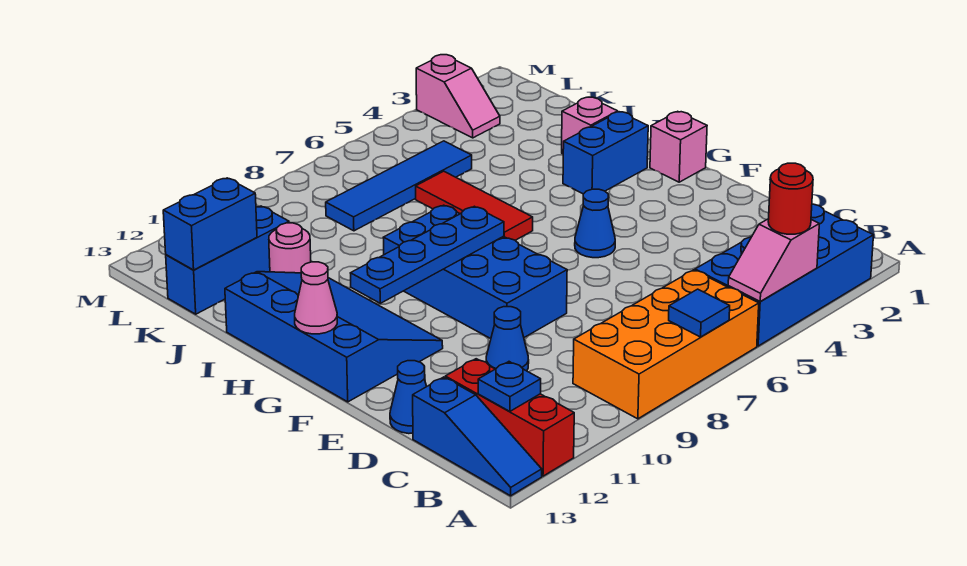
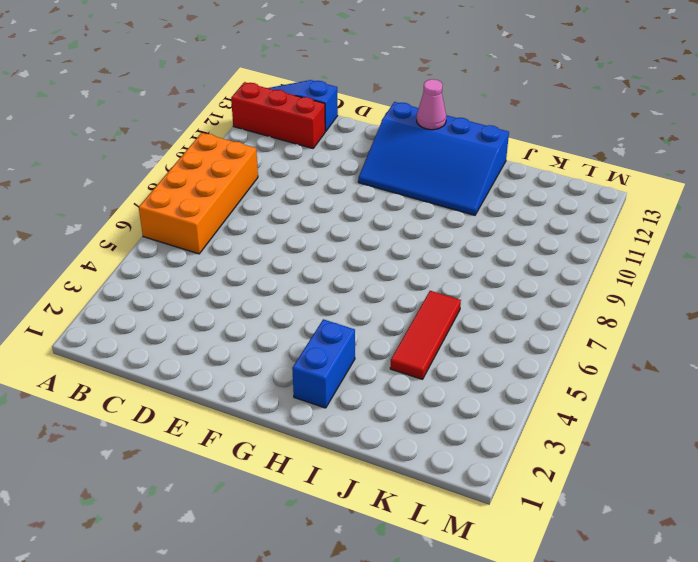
red 1x3 tile [390,291,461,379] -> red 1x3 tile turned to [416,171,533,240]
none -> blue 2x4 brick [695,204,873,346]
none -> blue 1x1 cone [486,307,529,371]
none -> blue 1x1 cone [390,361,427,434]

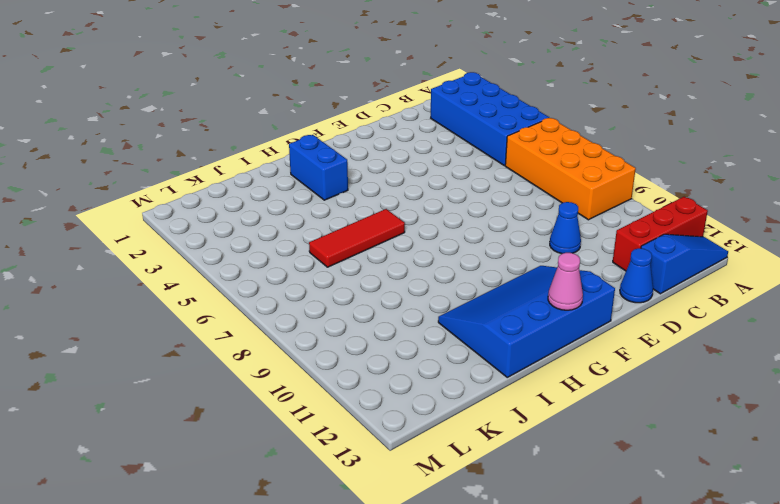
none -> blue 2x4 brick [383,205,567,339]
none -> blue 1x1 cone [575,189,615,258]
none -> pink 1x1 brick [650,111,707,182]

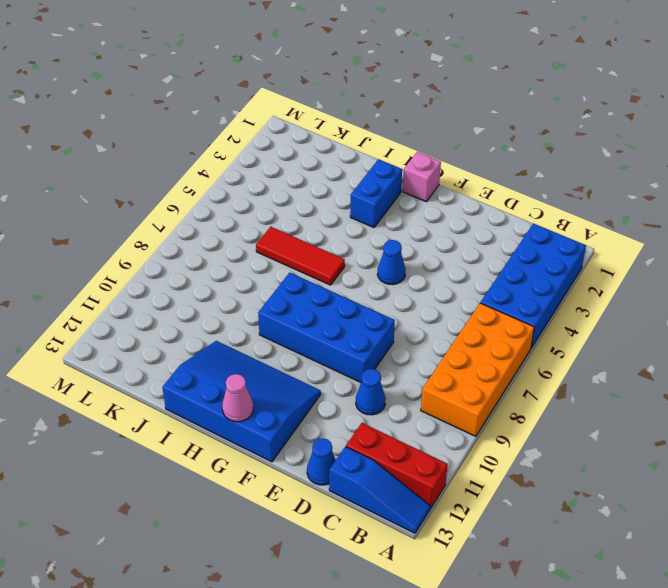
none -> pink 1x1 brick [562,97,618,154]
none -> pink 1x1 round brick [269,223,311,273]
none -> blue 1x4 tile [326,141,472,231]

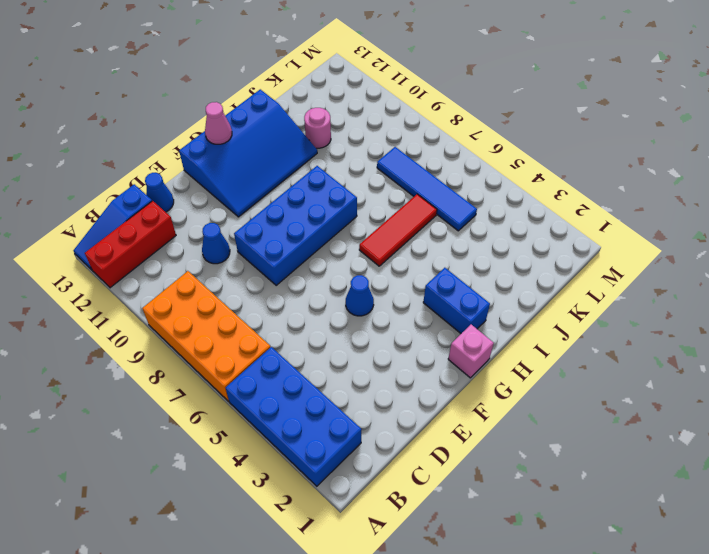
none -> pink 1x1 brick [562,97,618,154]
none -> blue 1x3 brick [166,206,289,314]
none -> pink 1x2 slope [416,55,500,138]

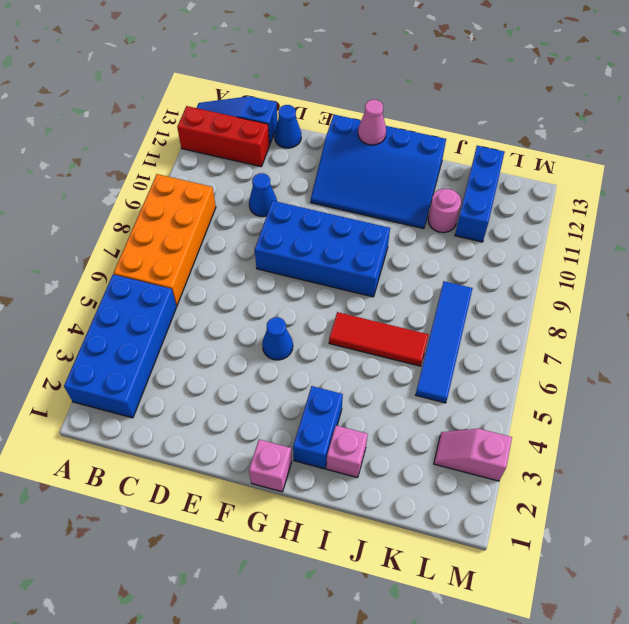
none -> pink 1x2 slope [728,219,819,302]
none -> blue 1x1 tile [669,289,730,337]
none -> blue 1x1 plate [478,362,541,411]

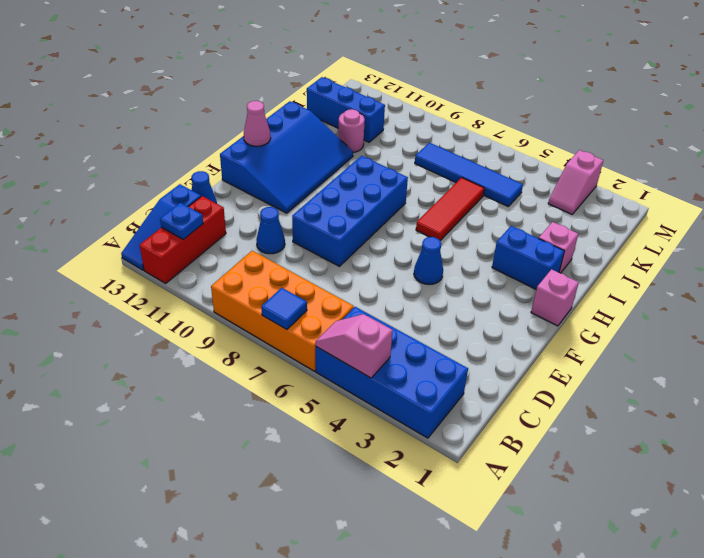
none -> blue 1x4 plate [351,206,504,303]
none -> blue 1x2 brick [163,178,257,270]
none -> red 1x1 round brick [768,163,813,234]

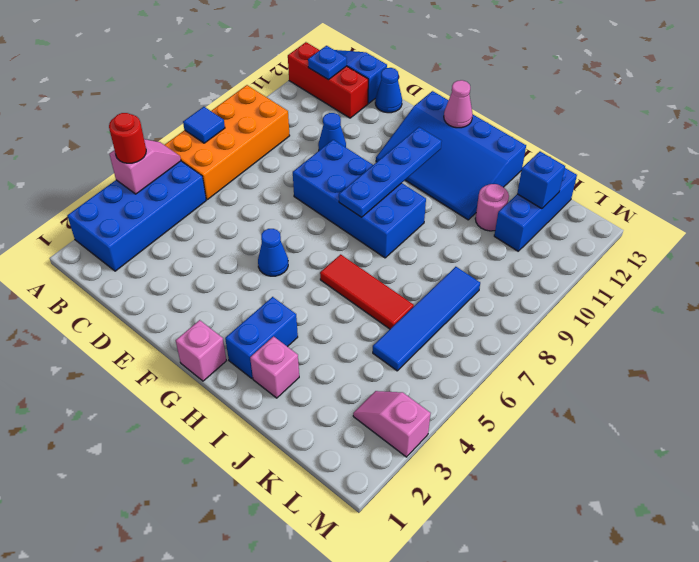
blue 1x1 brick [517,152,565,209] -> blue 1x2 brick [163,178,257,270]

